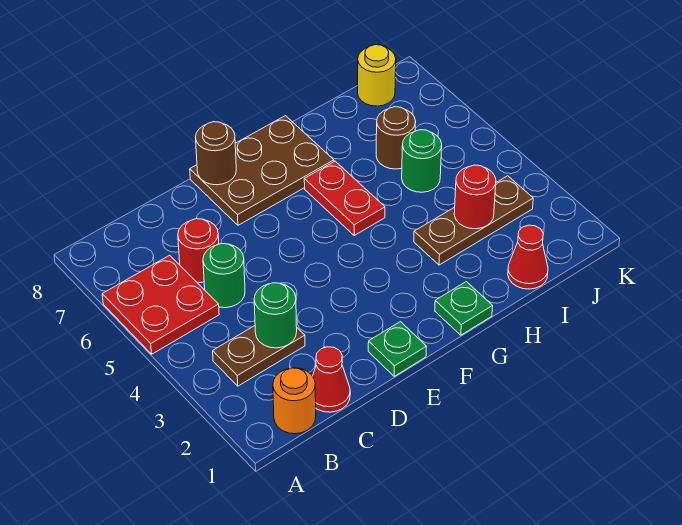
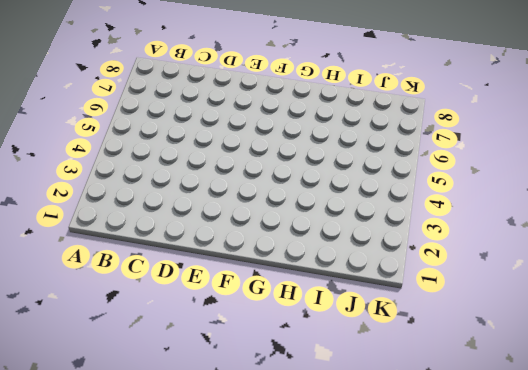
none -> red 2x2 plate [102,255,219,354]
none -> orange 1x1 round brick [273,368,316,434]
none -> brown 1x2 plate [213,326,305,386]

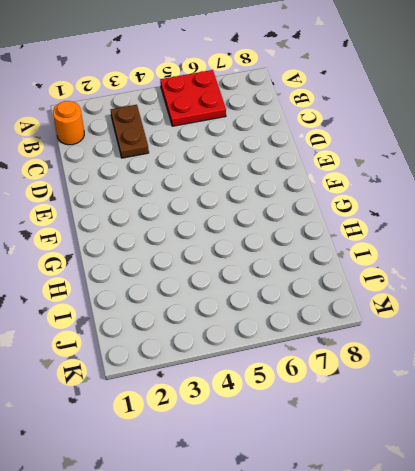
none -> red 1x1 cone [313,347,350,412]
none -> green 1x1 round brick [203,244,245,308]
none -> red 1x1 round brick [178,219,219,283]

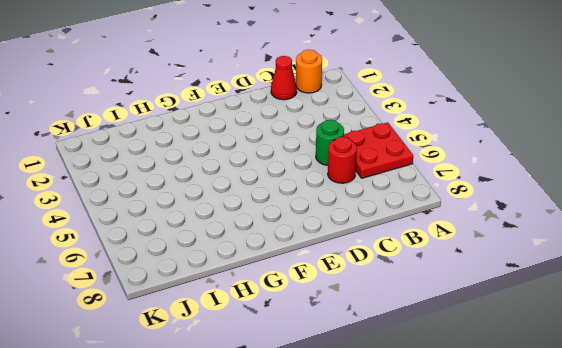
none -> brown 1x2 plate [213,326,305,386]
none -> green 1x1 plate [368,322,427,376]
none -> brown 2x3 plate [190,116,334,225]

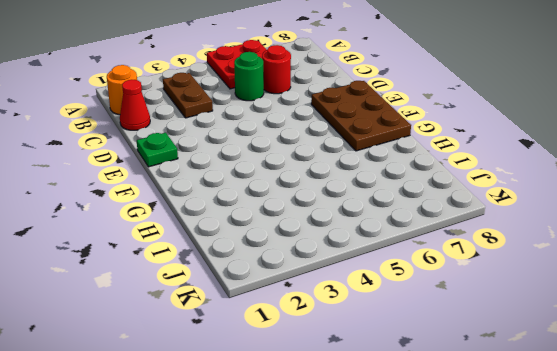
none -> green 1x1 plate [435,282,493,335]
none -> red 1x2 plate [304,161,385,235]
none -> brown 1x3 plate [414,176,533,265]

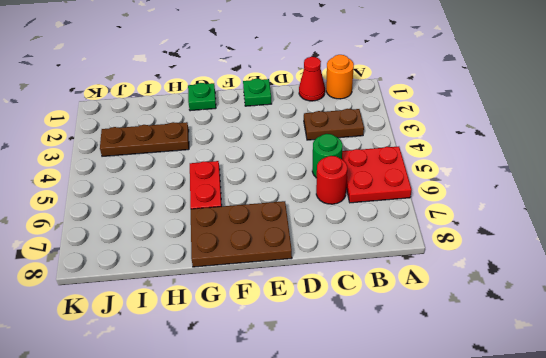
none -> red 1x1 cone [508,225,548,289]
none -> green 1x1 round brick [402,130,442,192]
none -> brown 1x1 round brick [376,107,416,169]

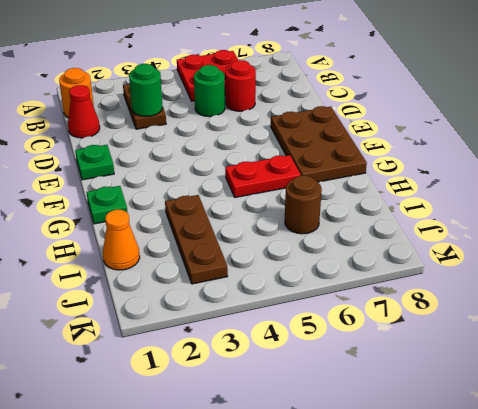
orange 1x1 cone [103,210,140,270] -> red 1x1 cone [508,225,548,289]
none -> green 1x1 round brick [402,130,442,192]
none -> yellow 1x1 round brick [358,45,396,106]
none -> brown 1x1 round brick [195,122,236,185]

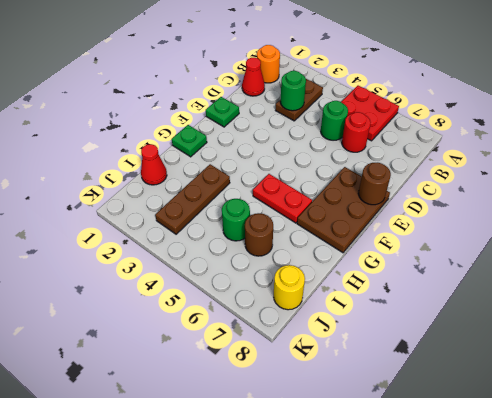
none -> red 1x1 round brick [454,165,496,229]

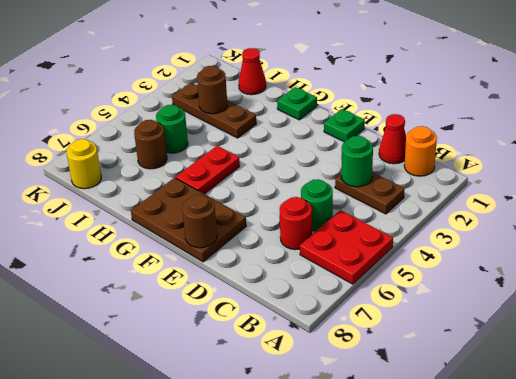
brown 1x1 round brick [197,66,227,114] -> red 1x1 round brick [454,165,496,229]

